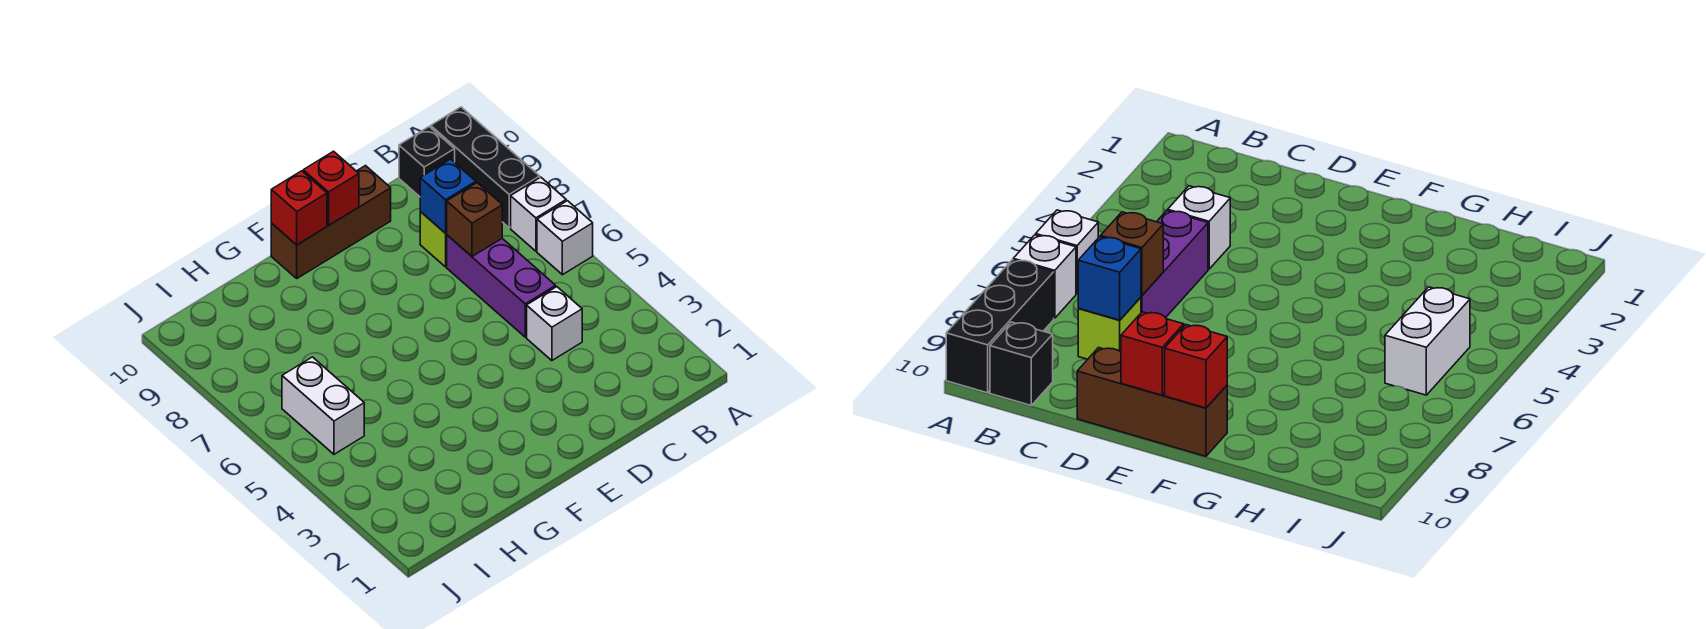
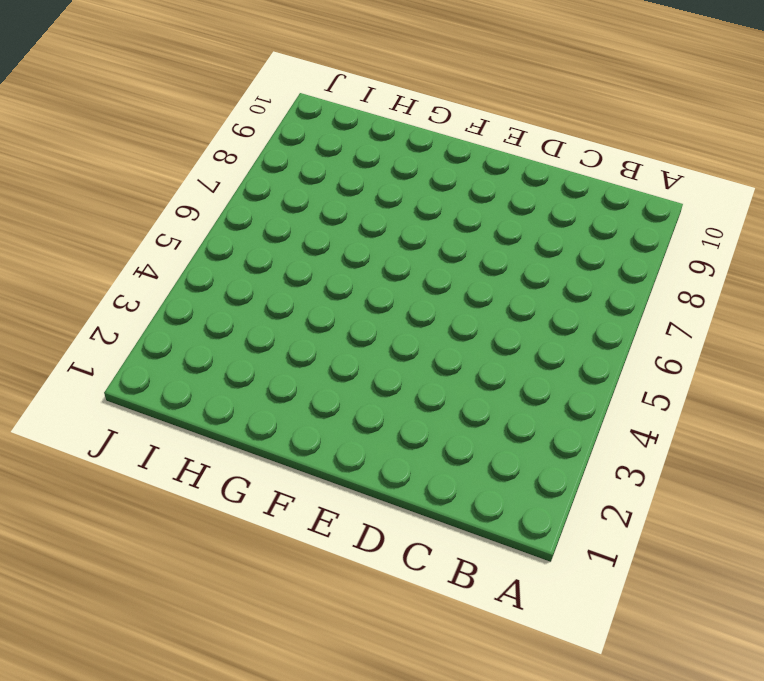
none -> white 1x1 brick [537,201,593,275]
none -> white 1x1 brick [511,177,566,251]
none -> black 1x3 brick [431,107,540,228]

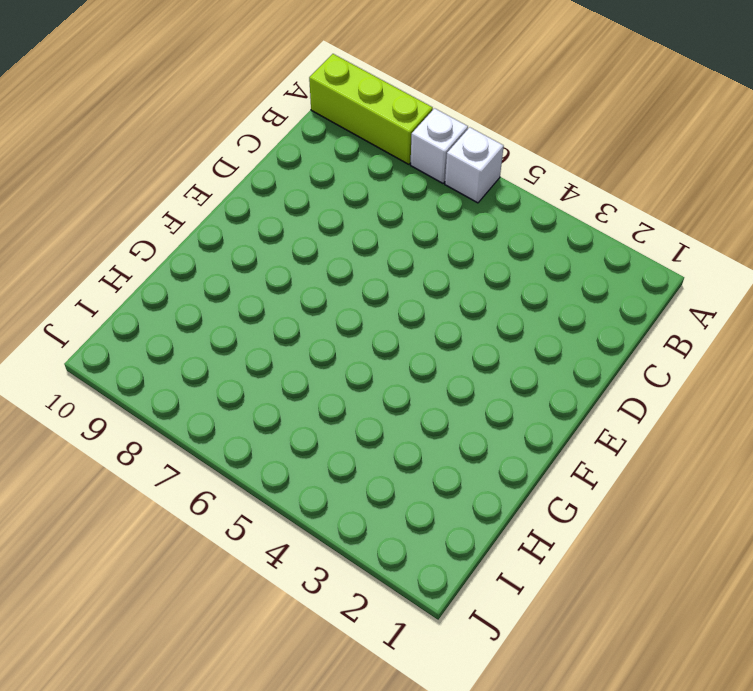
lime 1x3 brick [309,54,433,164] -> black 1x3 brick [431,107,540,228]
none -> black 1x1 brick [399,127,455,197]
none -> white 1x1 brick [527,287,582,361]
none -> purple 1x3 brick [447,235,556,337]

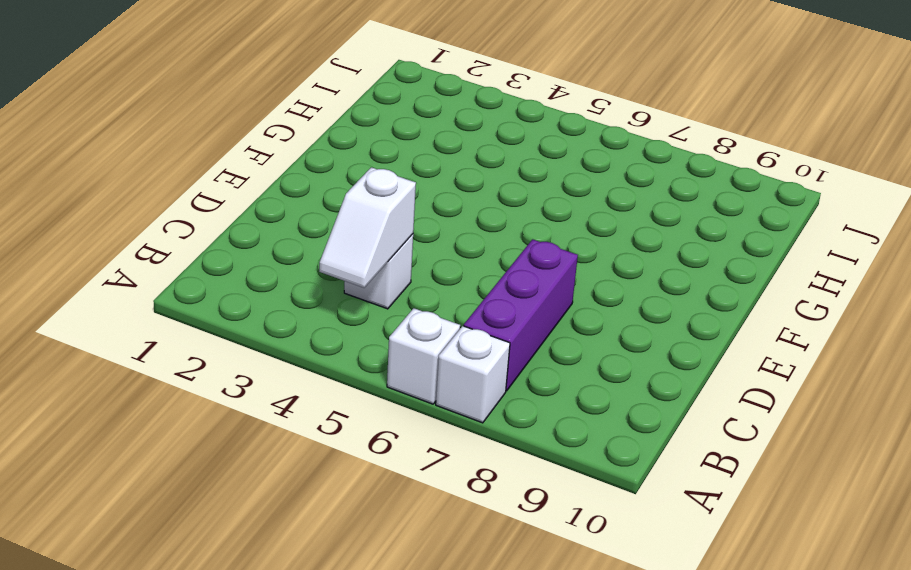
white 1x2 slope [319,167,416,288] -> none
purple 1x3 brick [464,239,578,391] -> purple 1x3 brick turned to [447,235,556,337]
none -> black 1x3 brick [431,107,540,228]
none -> black 1x1 brick [399,127,455,197]
none -> lime 1x1 brick [420,212,447,267]

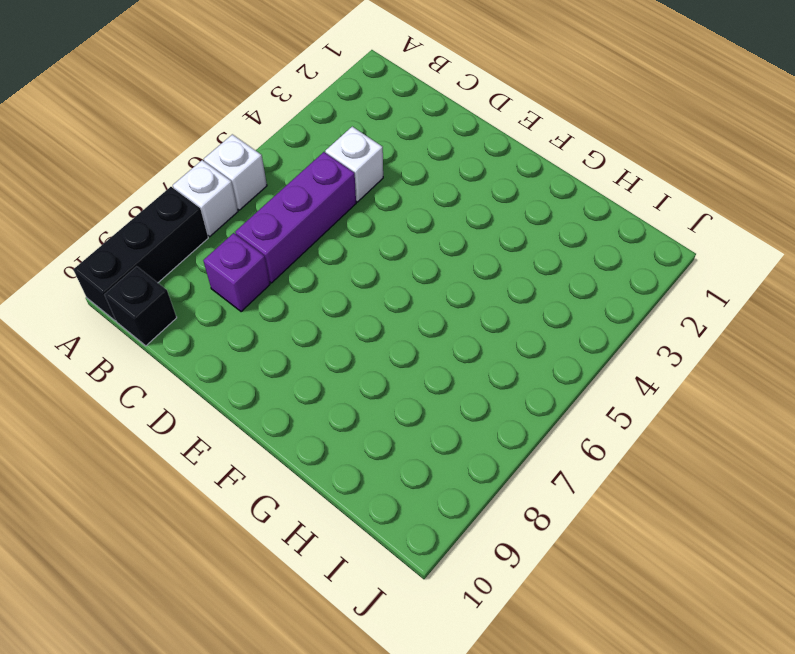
purple 1x1 brick [203,233,270,312] -> lime 1x1 brick [420,212,447,267]
none -> brown 1x3 brick [271,166,391,278]
none -> white 1x2 brick [282,357,364,454]
none -> brown 1x1 brick [447,183,502,257]

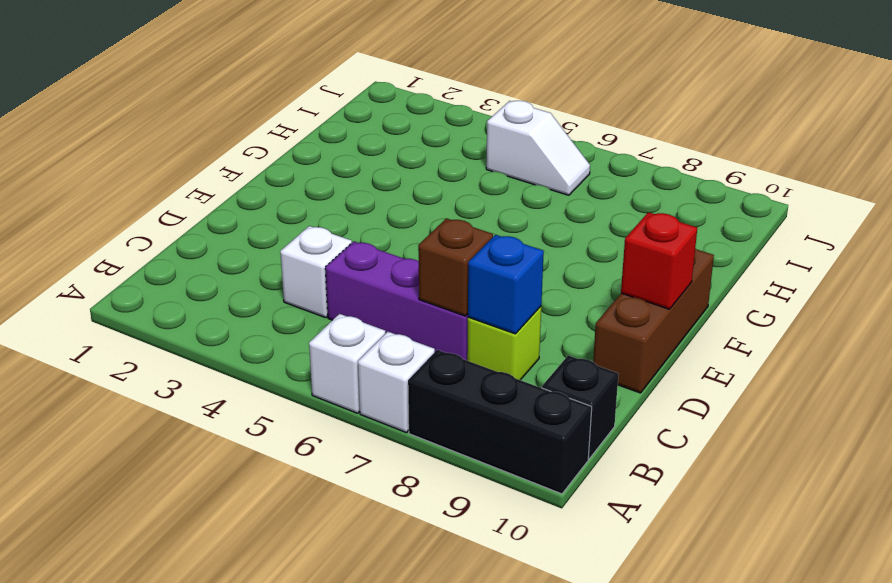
white 1x2 slope [486,101,590,195] -> white 1x2 brick [282,357,364,454]
none -> red 1x1 brick [271,171,327,245]

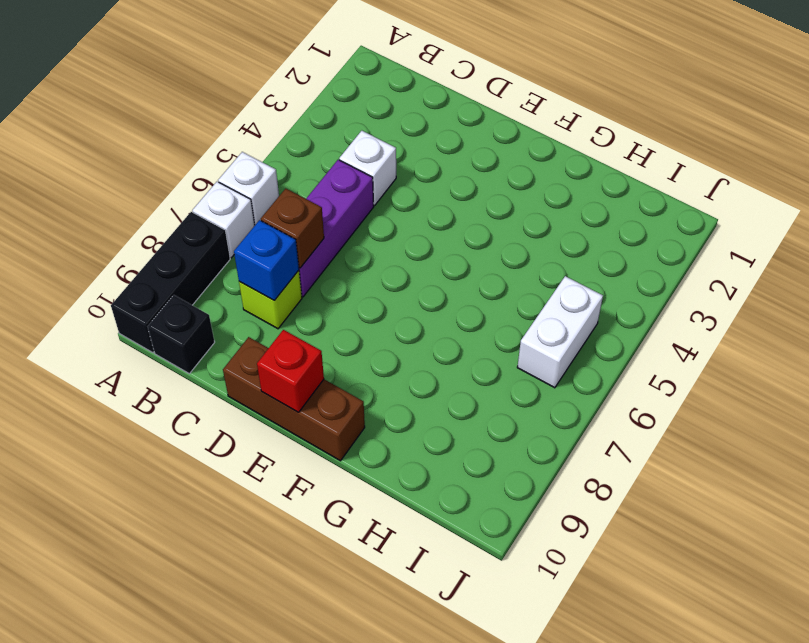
none -> red 1x1 brick [271,171,327,245]

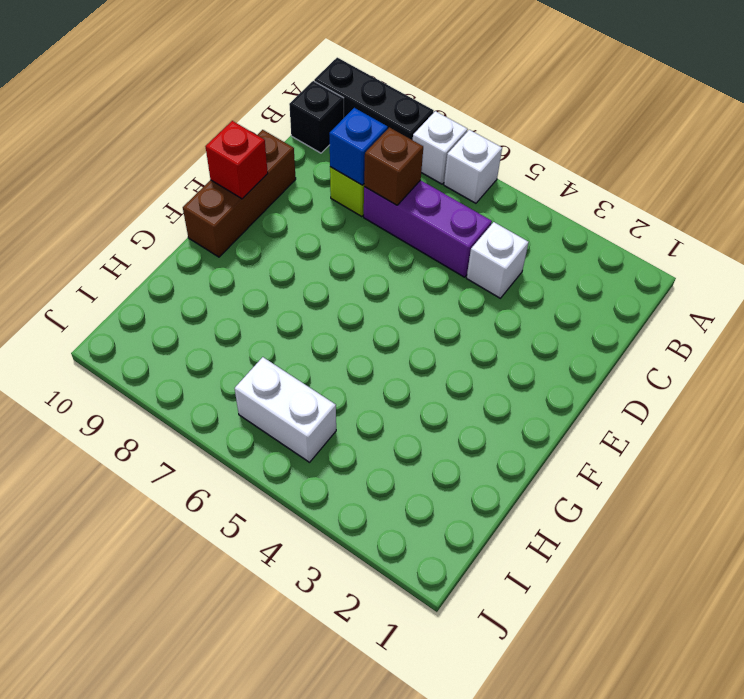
none -> red 1x1 brick [271,171,327,245]

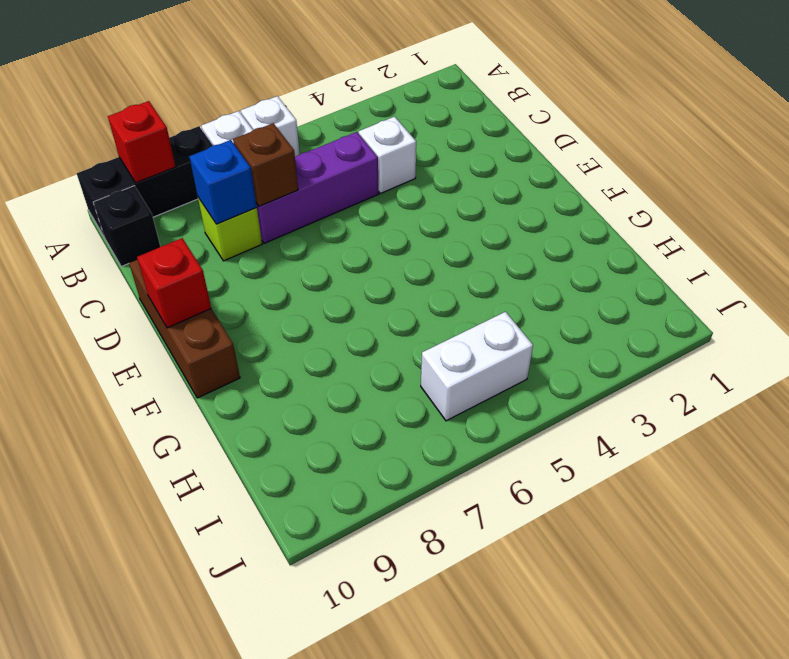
red 1x1 brick [108,101,176,183] -> red 1x1 brick moved to [271,171,327,245]

